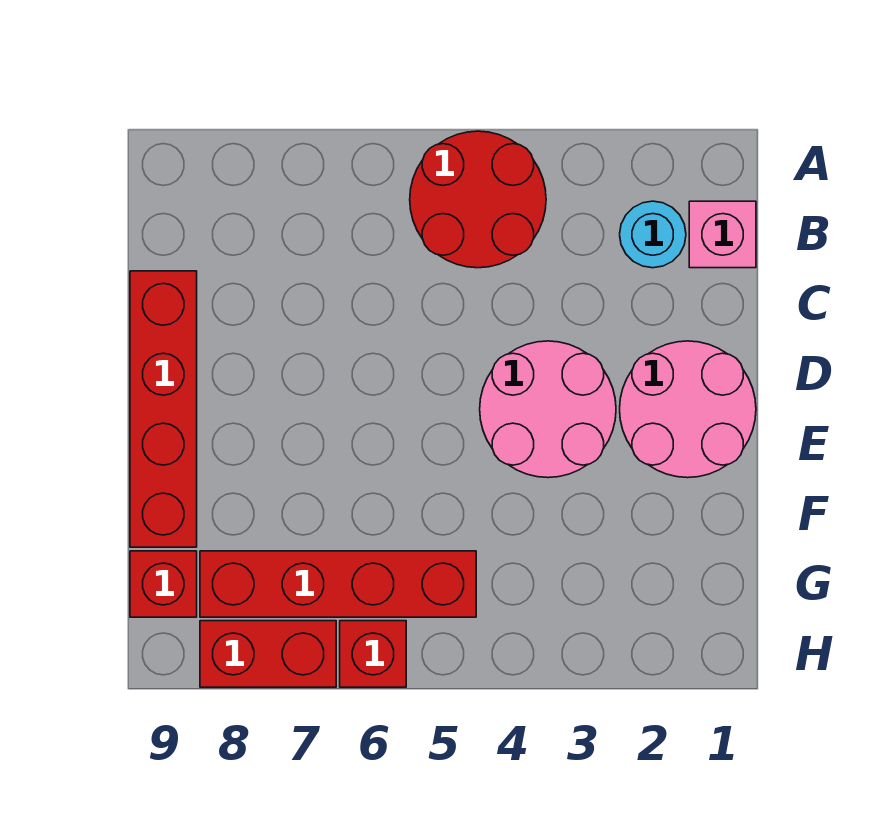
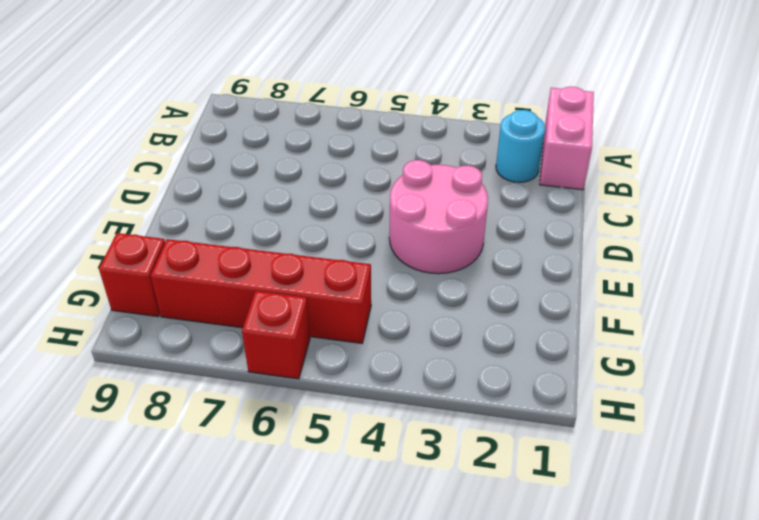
pink 1x2 brick [540,87,594,190] -> pink 1x1 brick [689,201,756,268]
none -> red 2x2 round brick [410,131,546,268]
none -> red 1x4 brick [130,271,197,547]

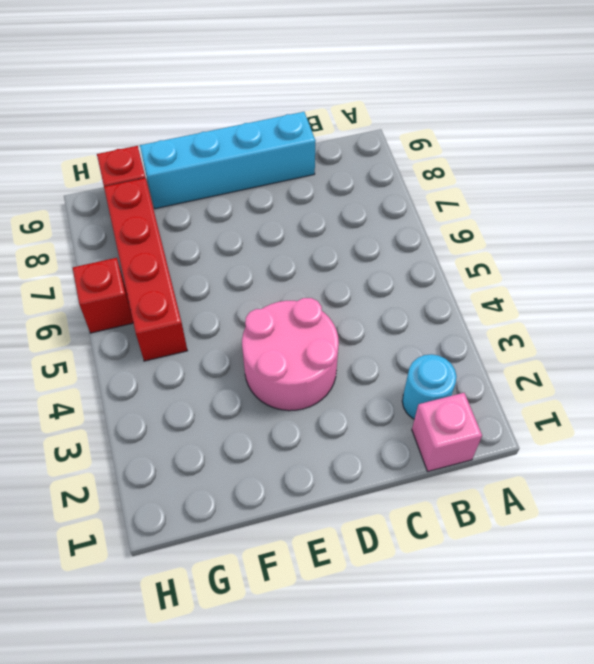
cyan 1x4 brick [140,112,316,209] -> red 1x4 brick [130,271,197,547]
none -> red 2x2 round brick [410,131,546,268]
none -> pink 2x2 round brick [620,341,756,478]

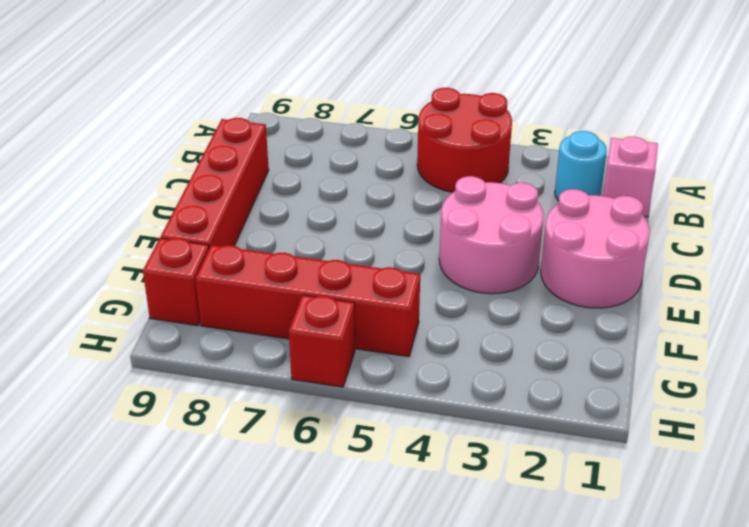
none -> red 1x2 brick [200,621,336,687]

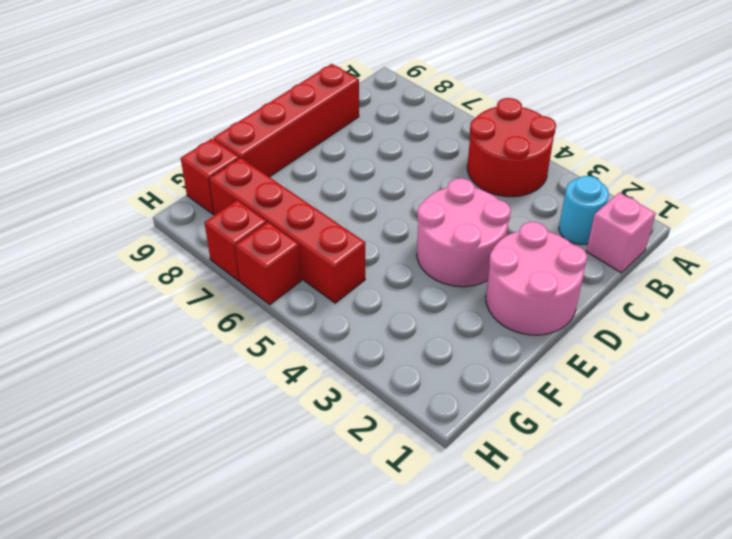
red 1x1 brick [204,200,267,281] -> red 1x2 brick [200,621,336,687]

